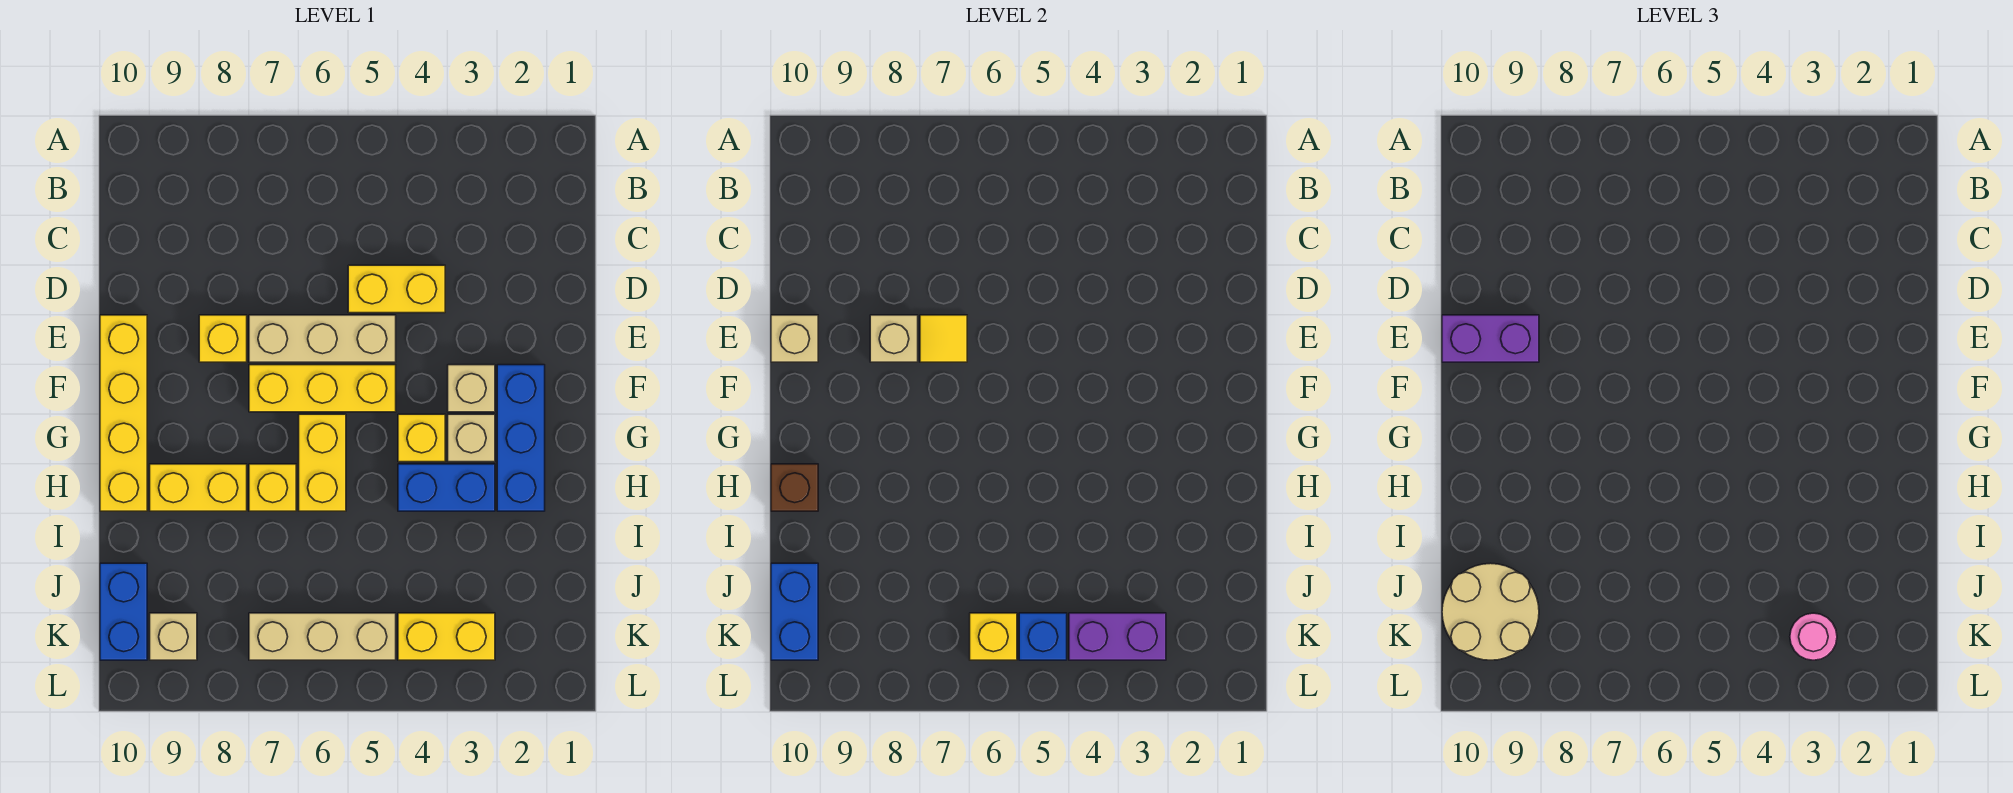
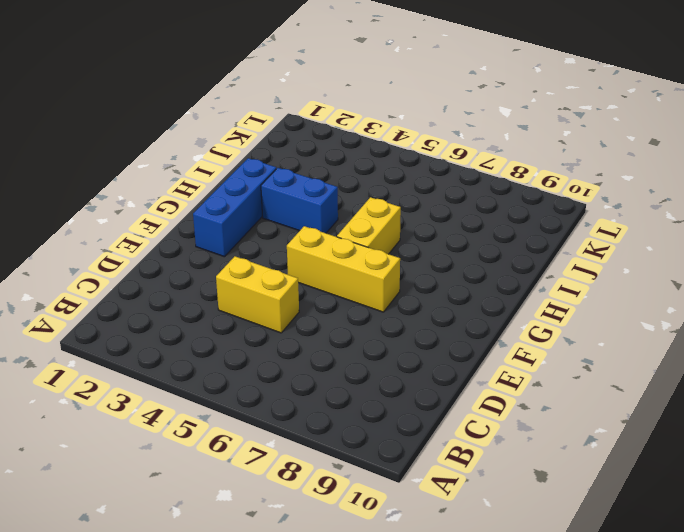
none -> tan 1x3 brick [249,315,396,362]
none -> yellow 1x1 brick [199,315,247,362]
none -> yellow 1x4 brick [100,315,147,511]

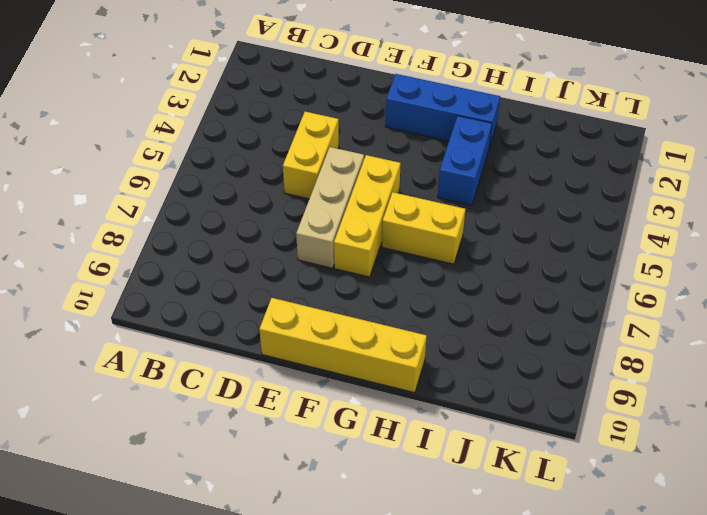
none -> yellow 1x1 brick [199,315,247,362]
none -> tan 1x1 brick [448,365,495,412]
none -> tan 1x1 brick [448,414,495,462]

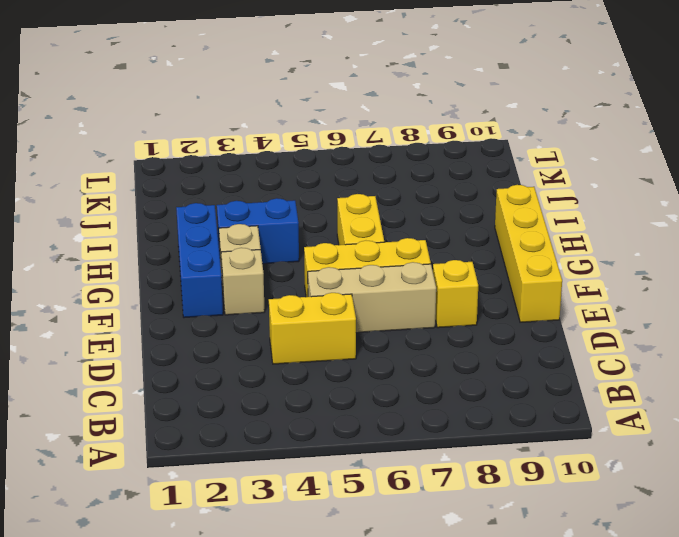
none -> yellow 1x1 brick [398,414,445,462]
none -> yellow 1x1 brick [249,464,296,511]
none -> yellow 1x2 brick [150,464,247,511]

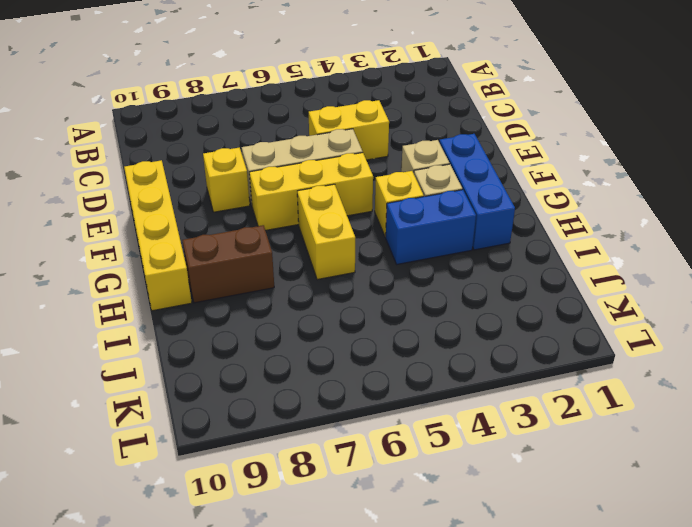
brown 1x2 brick [182,225,274,303] -> yellow 1x2 brick [150,464,247,511]
none -> yellow 1x1 brick [249,464,296,511]
none -> blue 1x2 brick [100,563,147,660]
none -> yellow 1x2 brick [398,613,495,660]

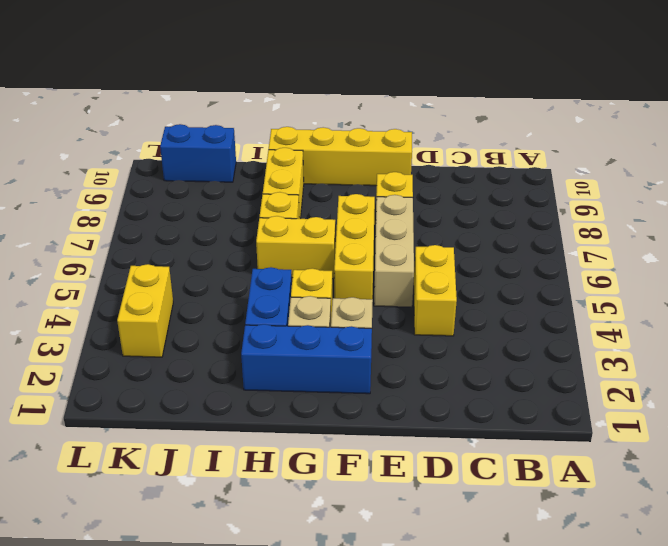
none -> tan 1x3 brick [249,613,396,660]
none -> tan 1x1 brick [150,613,197,660]
none -> yellow 1x1 tile [920,315,967,362]

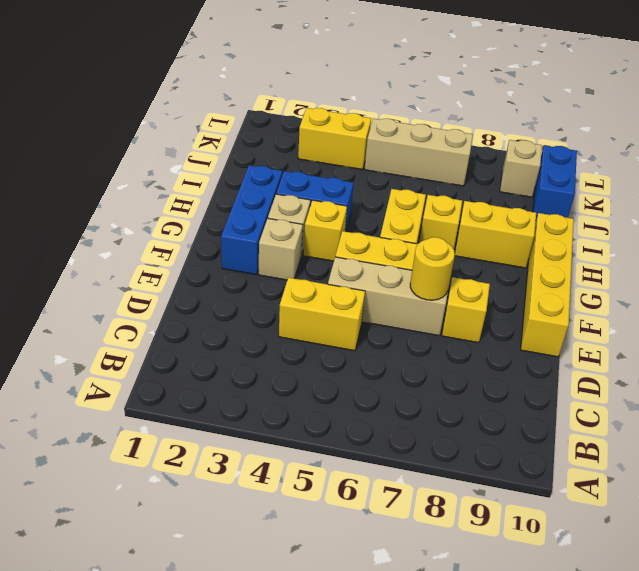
yellow 1x1 round brick [410,237,455,300] -> yellow 1x1 tile [920,315,967,362]
none -> tan 1x1 brick [870,315,918,362]
none -> tan 1x1 brick [771,315,818,362]
none -> brown 1x1 brick [771,464,818,511]

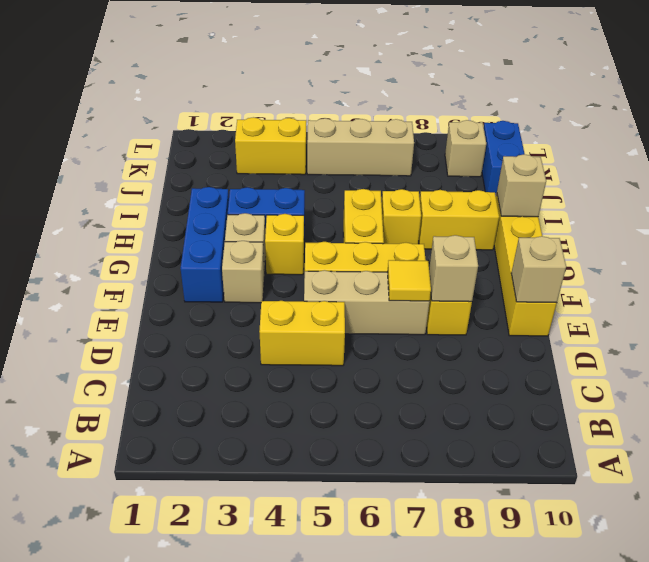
tan 1x1 brick [497,154,546,217] -> brown 1x1 brick [771,464,818,511]
none -> blue 1x2 brick [771,563,818,660]
none -> purple 1x2 brick [1069,613,1166,660]
none -> blue 1x1 brick [1019,613,1067,660]

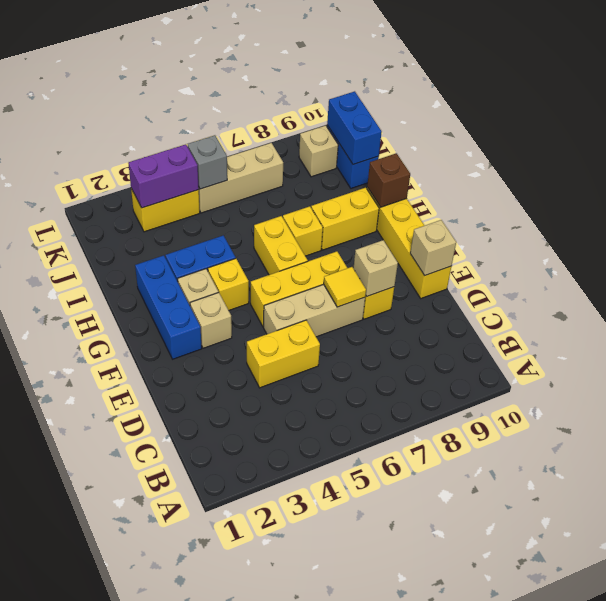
grey 1x1 brick [188,135,227,189] -> blue 1x1 brick [1019,613,1067,660]
none -> yellow 1x1 brick [970,613,1017,660]
none -> purple 1x2 brick [1442,315,1539,362]
none -> tan 2x2 round brick [1442,563,1539,660]

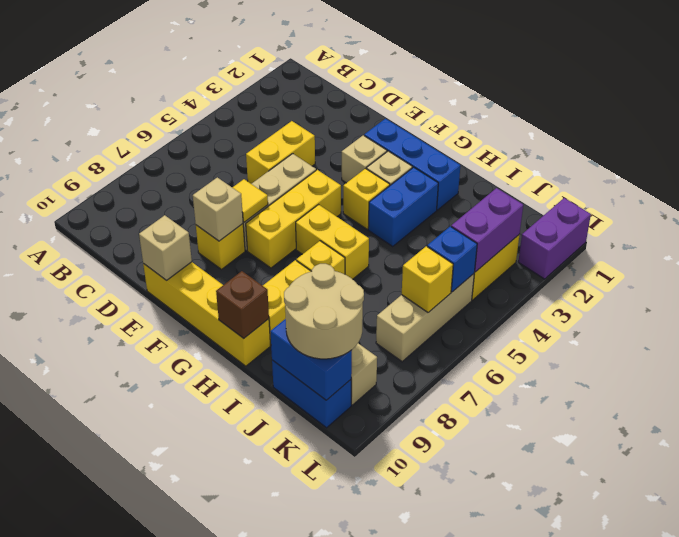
purple 1x2 brick [518,198,591,279] -> purple 1x2 brick moved to [1442,315,1539,362]
none -> pink 1x1 round brick [1790,613,1837,660]

